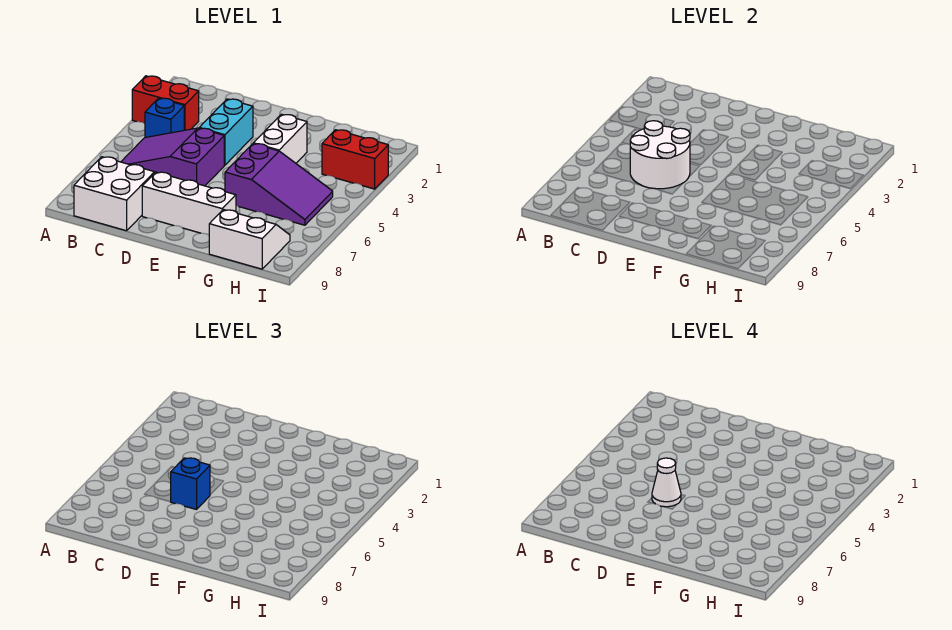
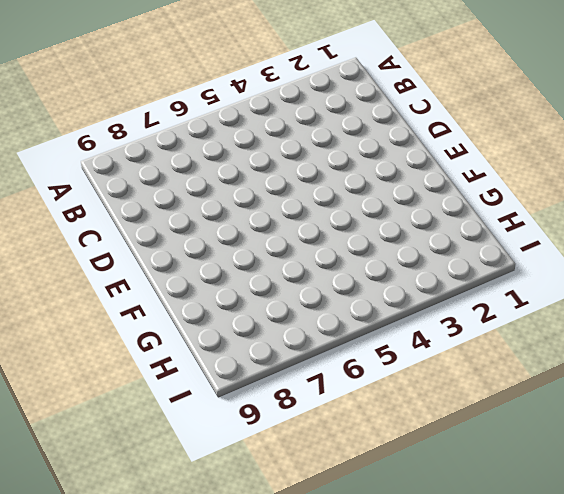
none -> red 1x2 brick [132,76,199,130]
none -> blue 1x1 brick [145,98,184,138]
none -> purple 2x3 slope [121,128,224,186]

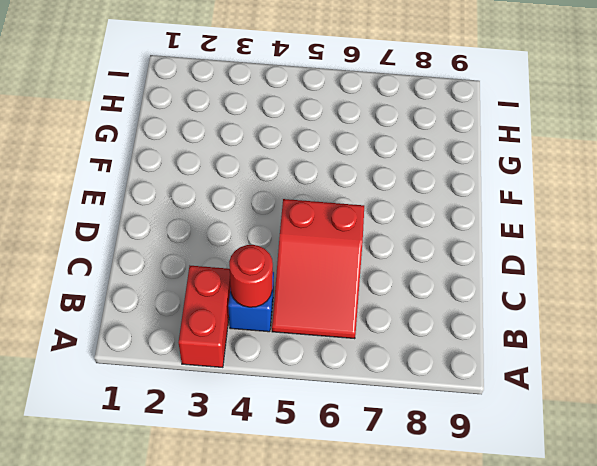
red 1x1 round brick [229,245,273,307] -> none
red 2x3 slope [272,199,364,339] -> purple 2x3 slope [121,128,224,186]
none -> white 2x2 brick [74,157,155,231]
none -> cyan 1x2 brick [200,99,253,165]
none -> white 1x3 brick [142,172,236,235]

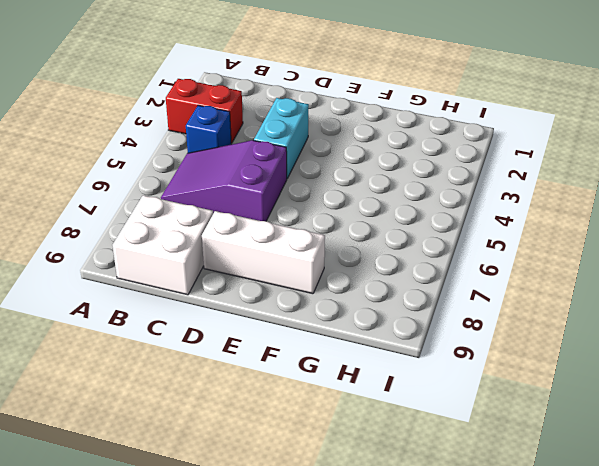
none -> white 1x2 brick [253,114,307,163]
none -> purple 2x3 slope [225,144,333,225]
none -> white 2x2 slope [209,210,290,269]

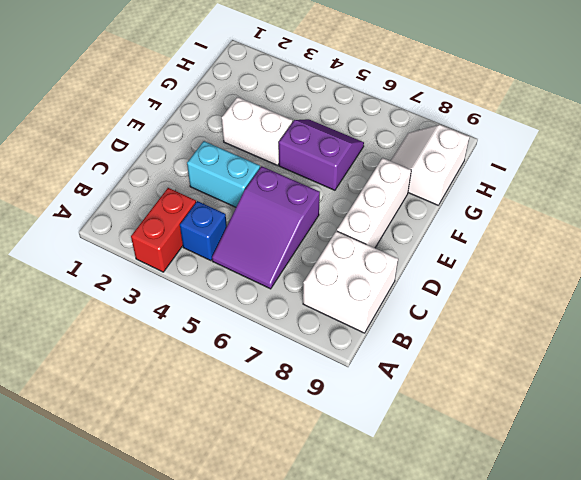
purple 2x2 slope [279,119,364,190] -> purple 2x3 slope [225,144,333,225]
none -> red 1x2 brick [322,130,388,189]
none -> white 2x2 round brick [630,121,690,189]
none -> blue 1x1 brick [171,458,210,510]

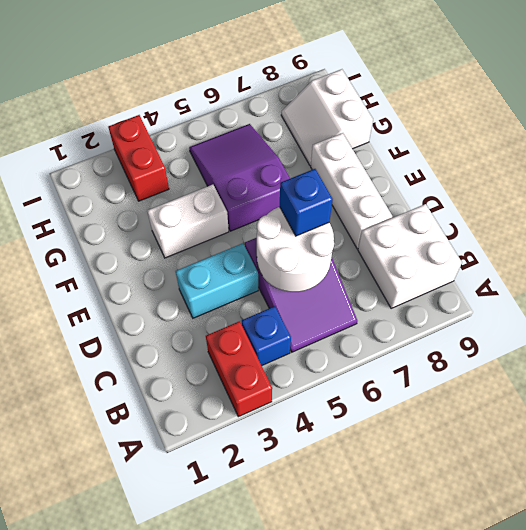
none -> white 1x1 cone [652,458,681,507]

